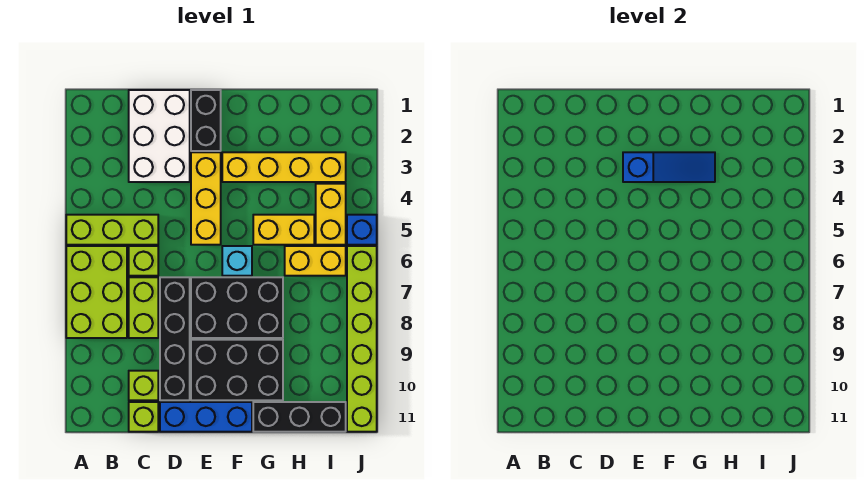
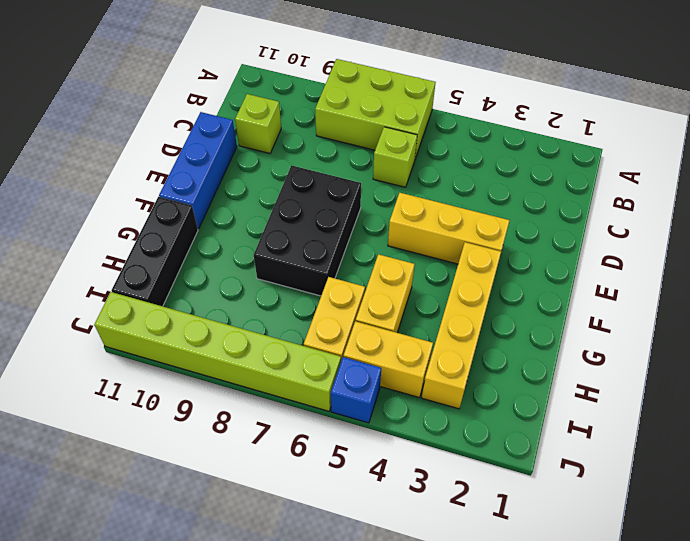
none -> lime 1x3 brick [66,215,158,245]
none -> white 2x3 brick [129,90,190,182]
none -> lime 1x2 brick [129,277,158,338]

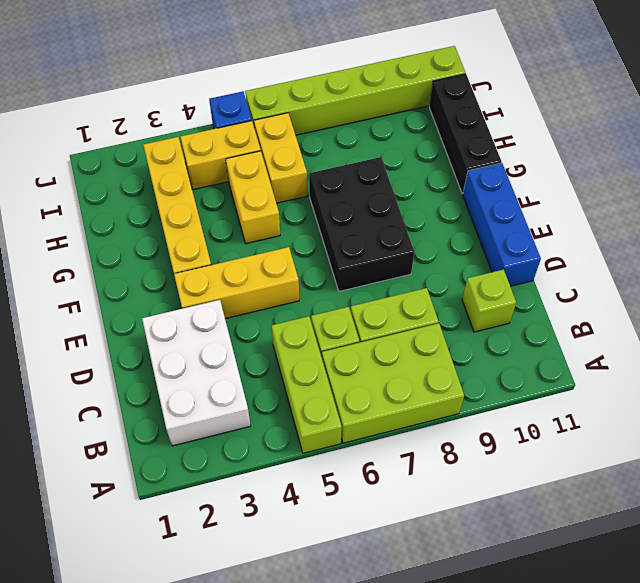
white 2x3 brick [142,300,251,446] -> white 2x3 brick turned to [129,90,190,182]
none -> lime 1x1 brick [129,402,158,432]
none -> black 1x4 brick [160,277,190,400]
none -> black 1x2 brick [191,90,221,151]

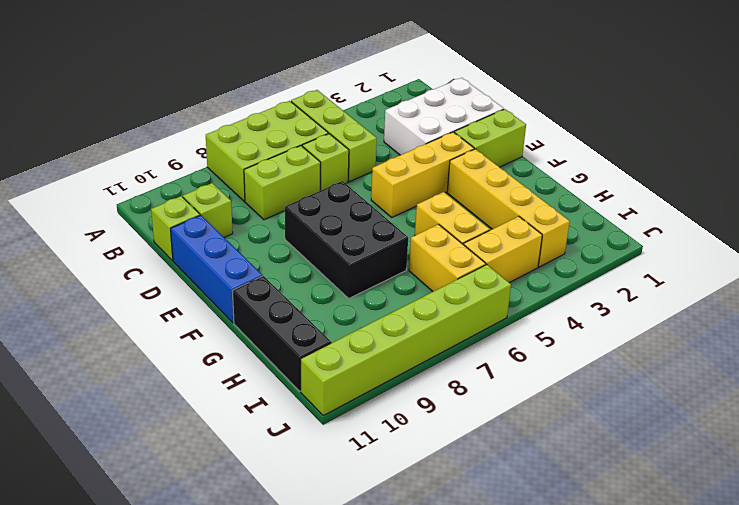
lime 1x2 brick [454,109,526,167] -> black 1x2 brick [191,90,221,151]
none -> black 1x4 brick [160,277,190,400]
none -> black 2x3 brick [191,340,283,400]
none -> cyan 1x1 brick [222,246,252,276]

